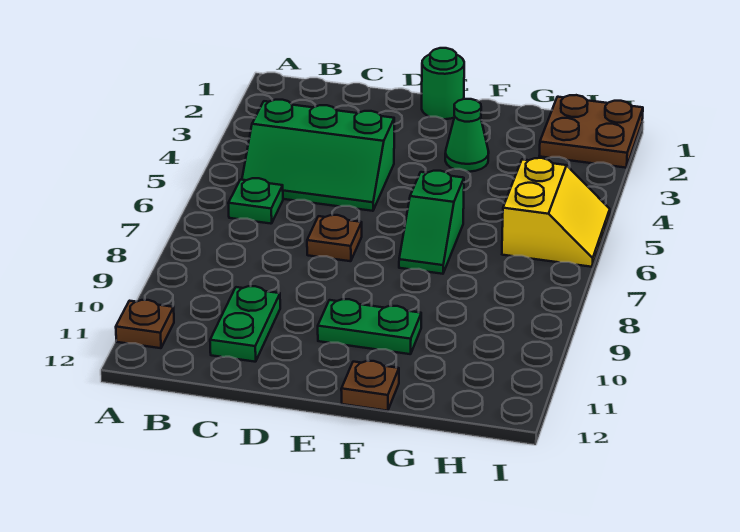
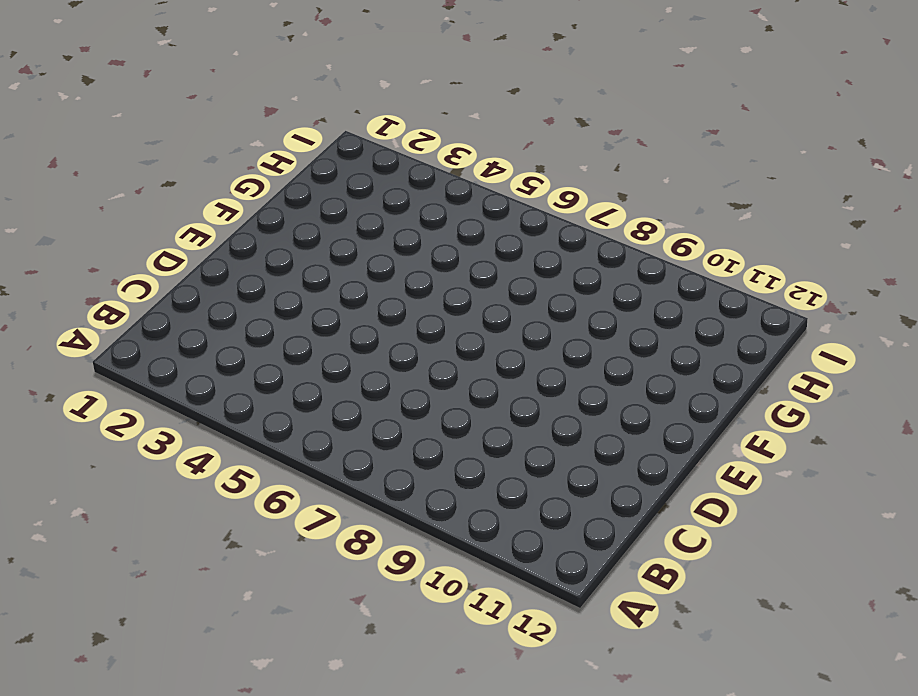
none -> brown 1x1 plate [116,300,174,348]
none -> green 2x3 slope [242,100,394,211]
none -> green 1x1 plate [228,178,283,224]

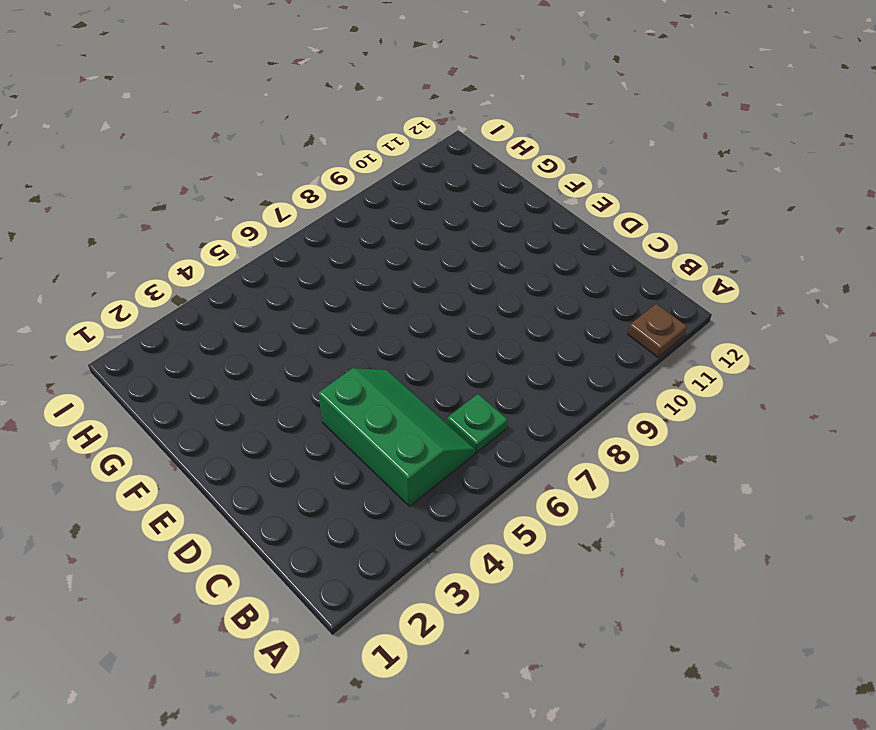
none -> green 1x2 plate [210,286,280,362]
none -> brown 1x1 plate [307,215,362,261]
none -> green 1x1 round brick [422,48,464,119]

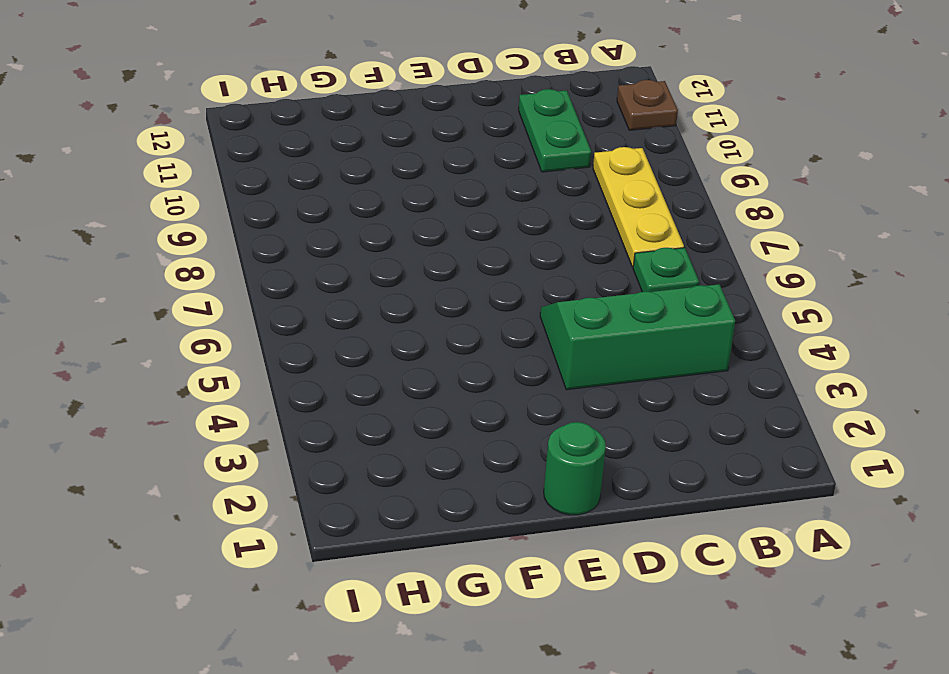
yellow 1x3 plate [593,147,684,267] -> none
none -> brown 1x1 plate [307,215,362,261]
none -> green 1x2 plate [318,299,421,354]
none -> green 1x1 cone [445,99,489,172]

